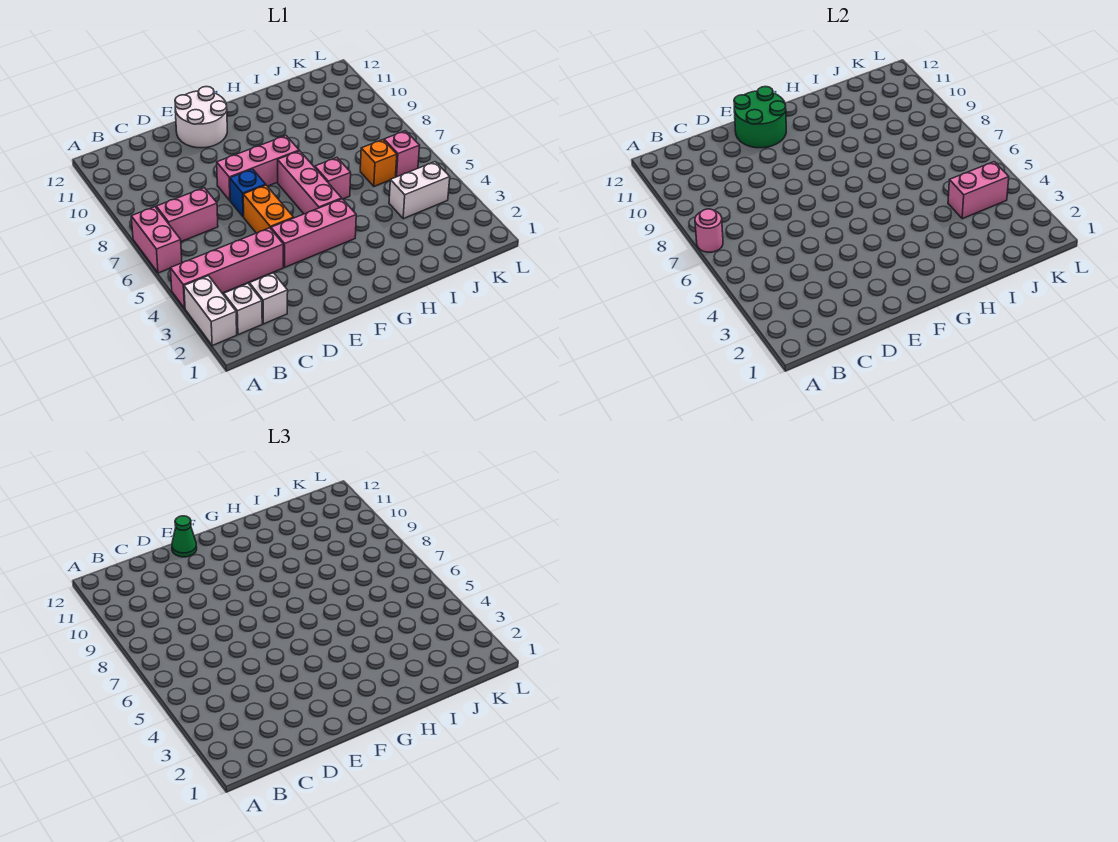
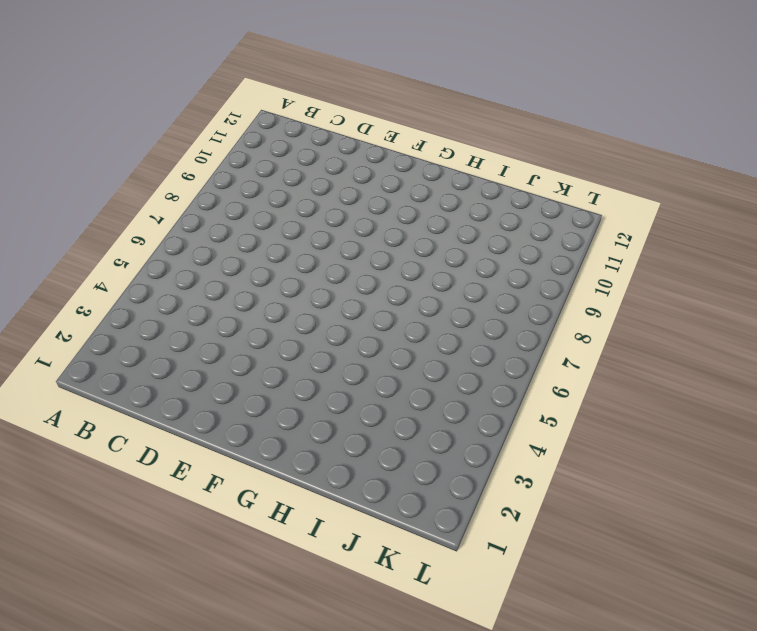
none -> white 1x2 brick [184,276,237,345]
none -> pink 1x4 brick [170,228,283,308]
none -> pink 1x2 brick [131,207,182,273]

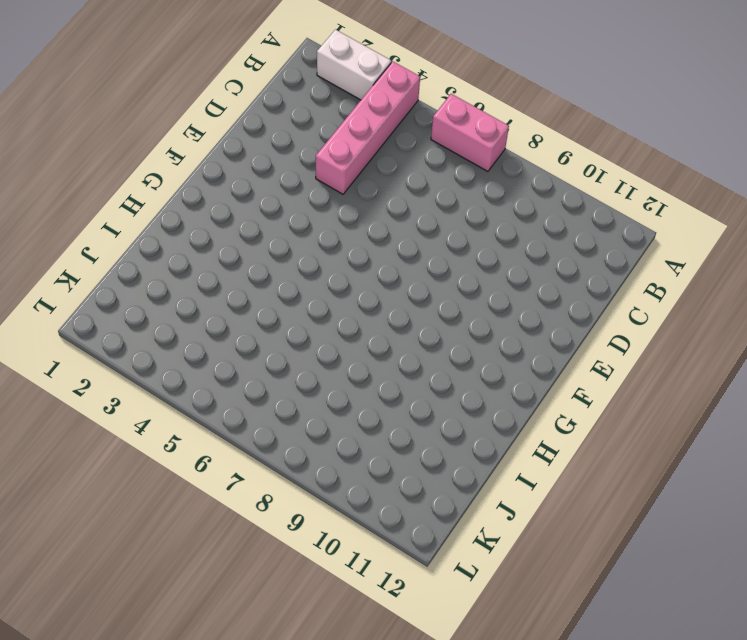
none -> white 1x1 brick [223,283,262,335]
none -> pink 1x2 brick [156,188,218,241]
none -> white 1x1 brick [249,273,288,324]

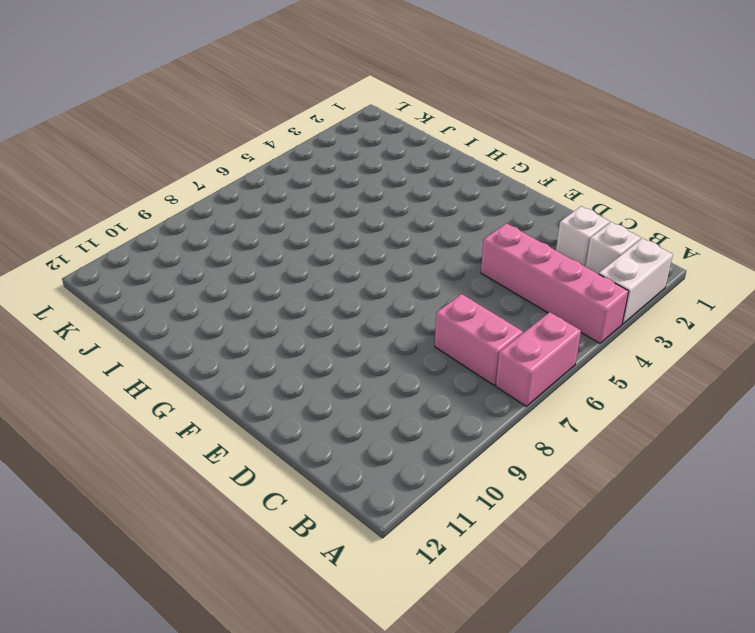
none -> pink 1x3 brick [271,199,356,267]
none -> orange 1x2 brick [243,185,294,233]
none -> blue 1x1 brick [230,169,266,217]

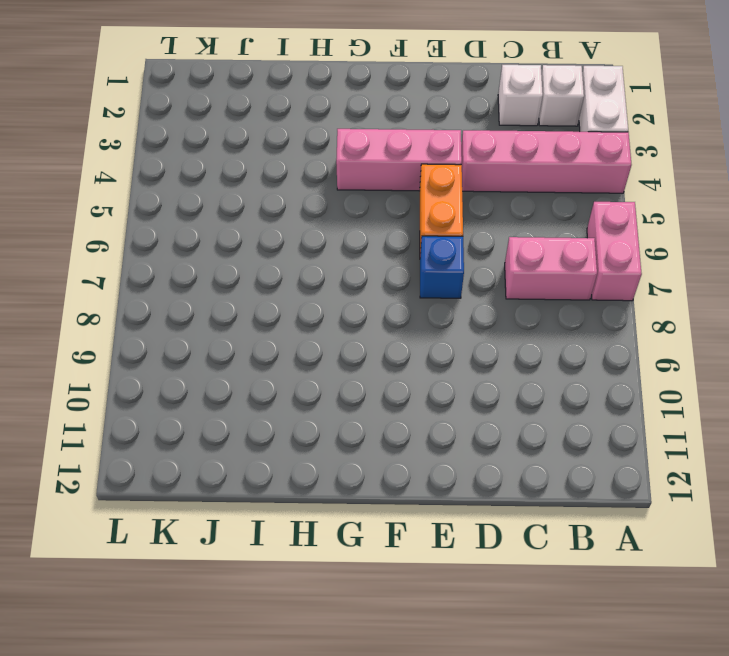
none -> pink 1x3 brick [217,136,299,200]
none -> white 2x2 round brick [175,87,227,148]
none -> pink 1x3 brick [278,151,342,214]

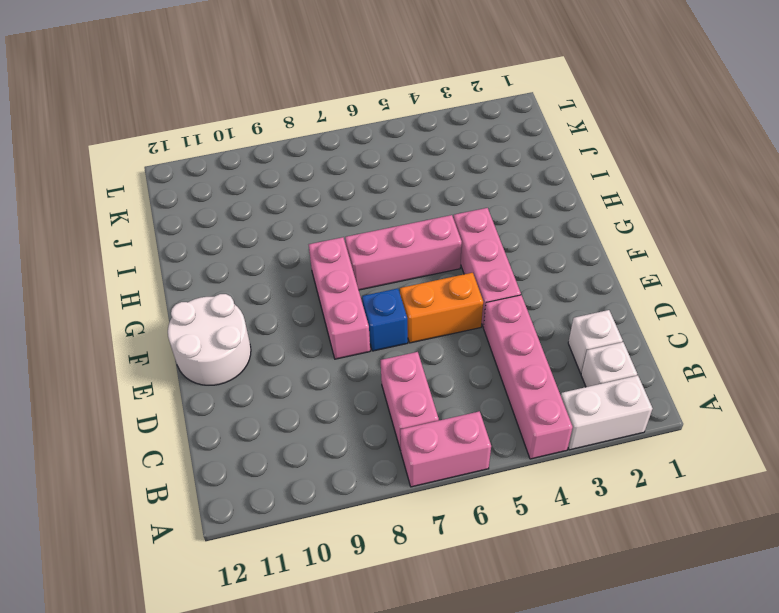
none -> pink 1x1 brick [315,158,351,199]
none -> white 1x2 brick [389,162,450,219]
none -> orange 1x1 brick [360,140,397,186]

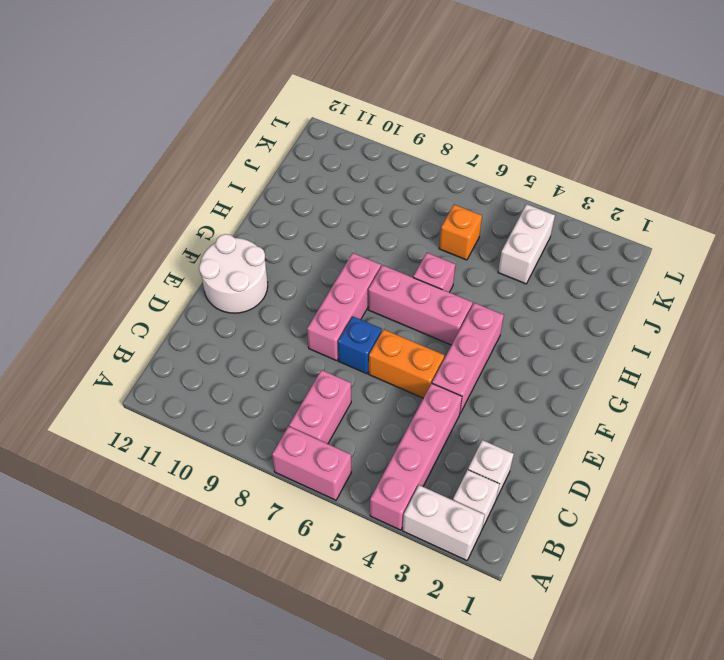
none -> pink 1x1 brick [384,131,420,177]
none -> pink 1x1 round brick [695,209,723,252]
none -> green 2x2 round brick [734,87,786,148]

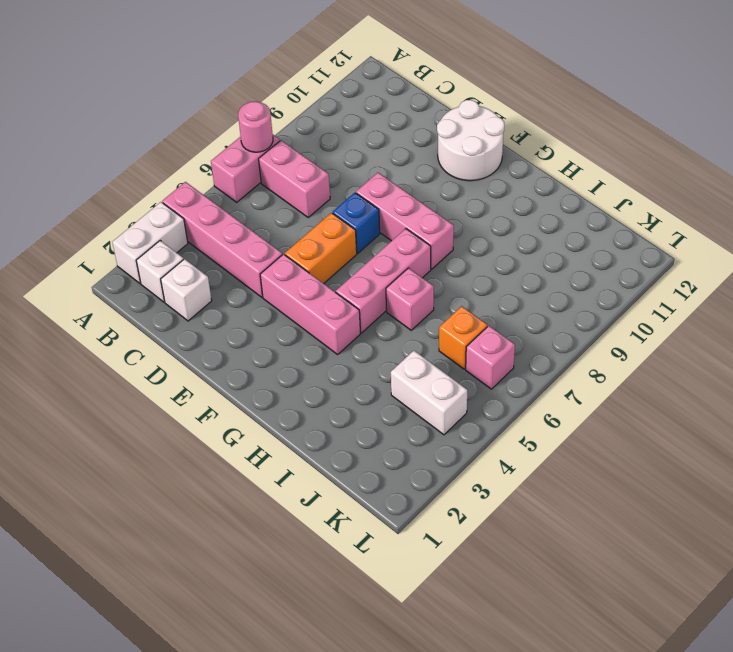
none -> green 2x2 round brick [734,87,786,148]
none -> pink 1x2 brick [948,162,1009,219]
none -> green 1x1 cone [172,516,197,557]

